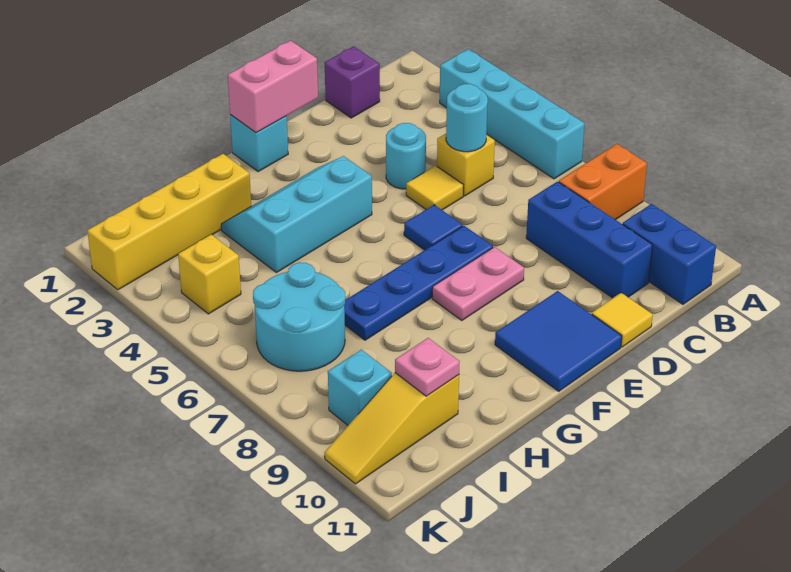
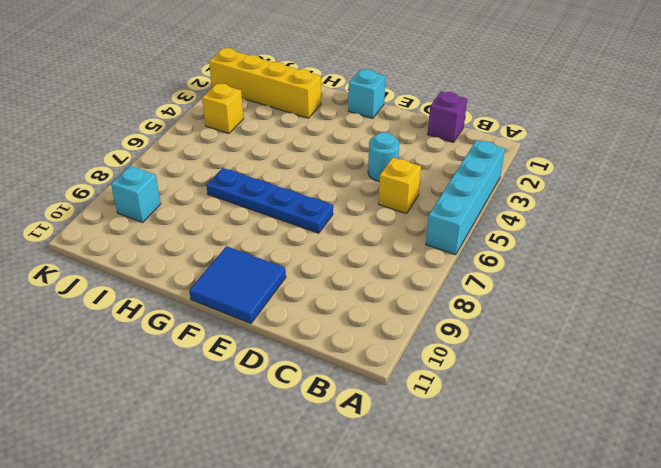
none -> orange 1x2 brick [559,144,647,220]
none -> blue 1x2 brick [623,204,716,304]
none -> blue 1x3 brick [526,182,653,298]

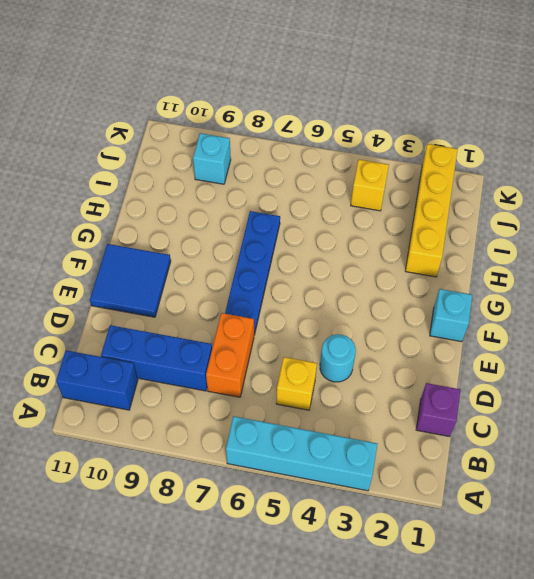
orange 1x2 brick [206,313,254,397] -> orange 1x2 brick moved to [559,144,647,220]
none -> yellow 1x1 tile [406,166,463,210]
none -> yellow 1x1 tile [592,293,653,347]
none -> blue 1x1 tile [404,205,463,250]

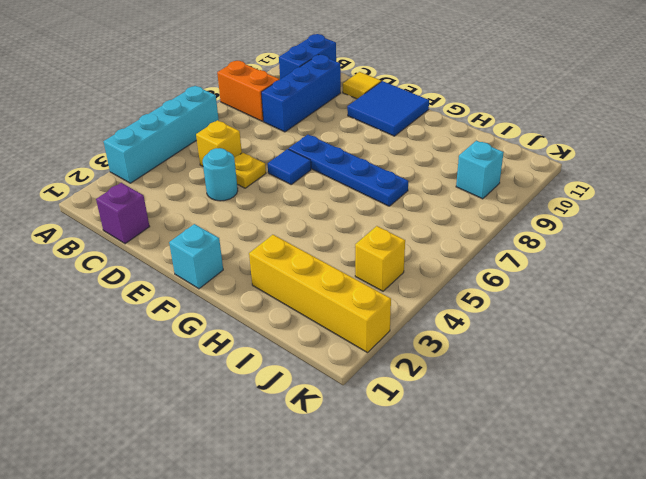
yellow 1x1 plate [234,153,266,188] -> yellow 1x1 tile [406,166,463,210]
none -> pink 1x2 plate [432,247,524,320]
none -> cyan 2x3 slope [221,156,372,273]
none -> cyan 2x2 round brick [253,263,346,371]

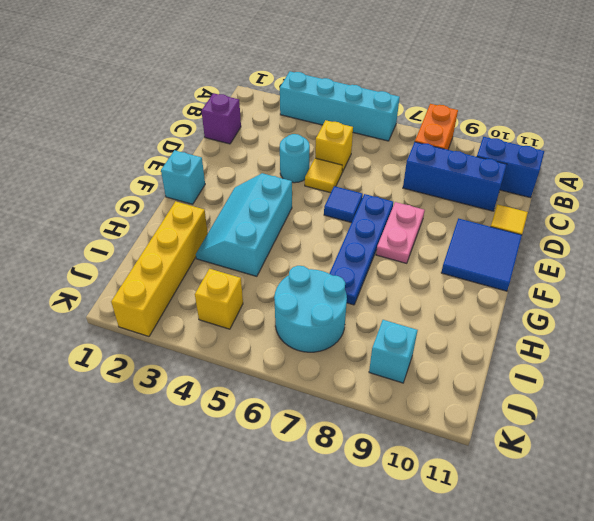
none -> yellow 1x3 slope [325,373,459,484]
none -> cyan 1x1 round brick [446,84,488,152]
none -> pink 1x2 brick [228,41,318,133]

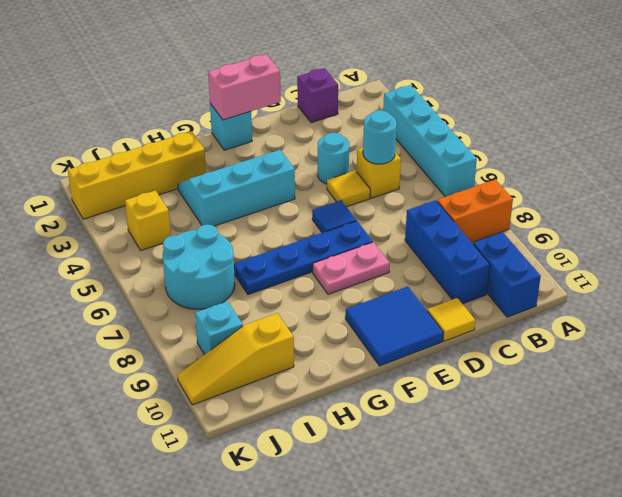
none -> pink 1x1 plate [395,338,460,396]

